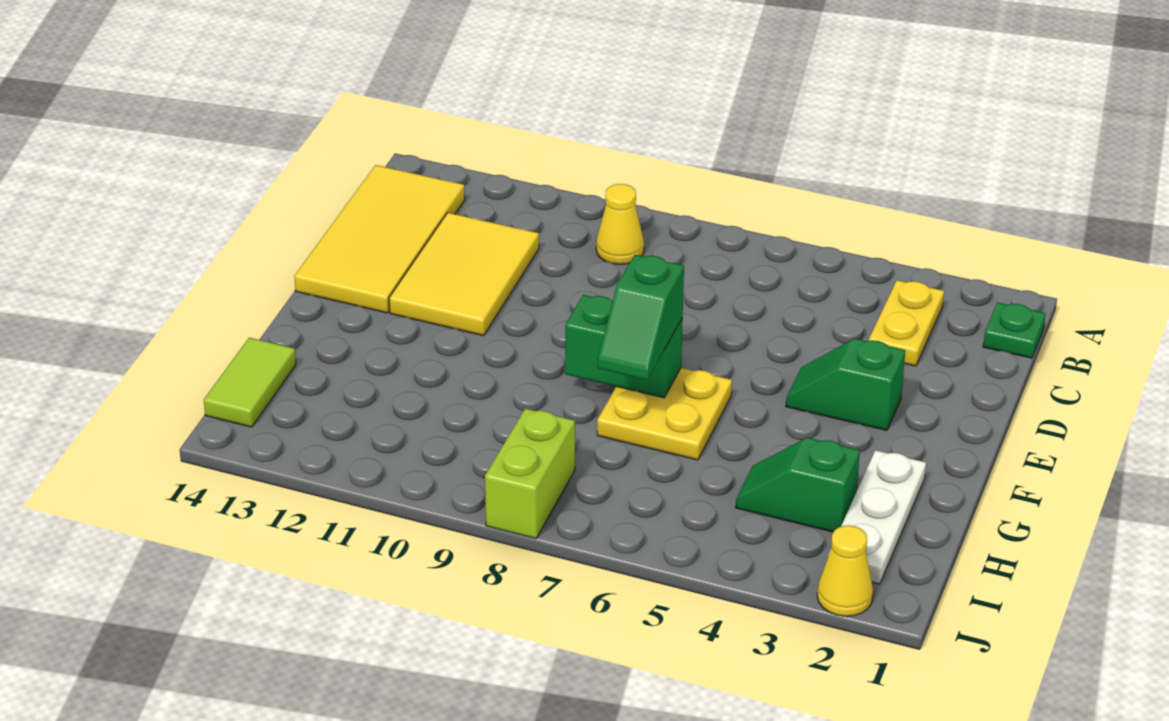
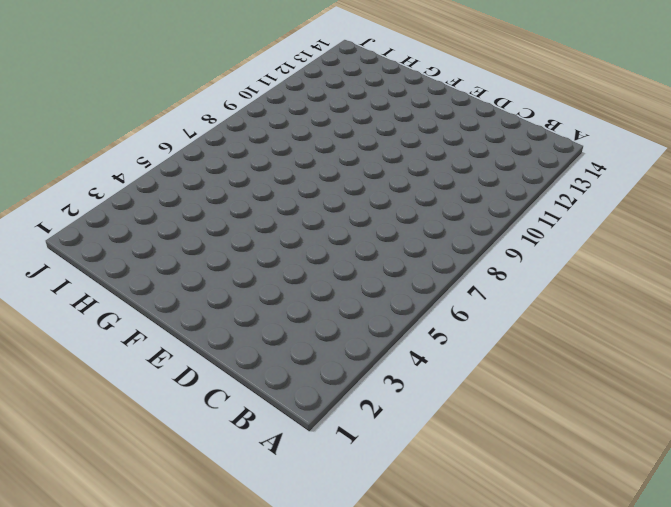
none -> green 1x1 plate [983,303,1046,358]
none -> yellow 1x2 plate [869,280,944,366]
none -> yellow 1x1 cone [596,184,644,264]

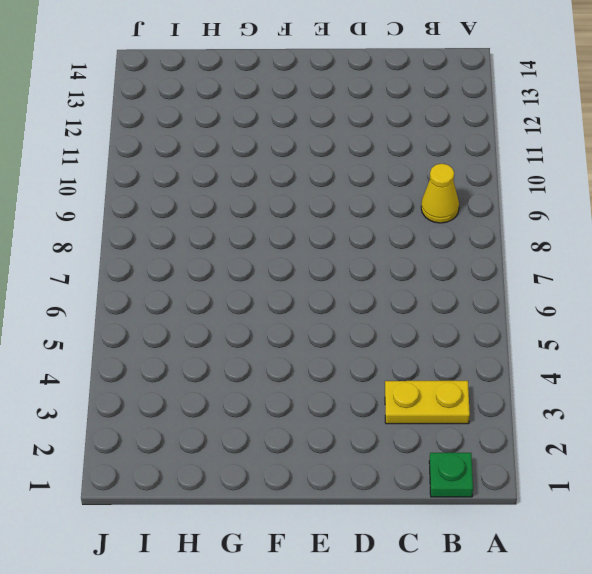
none -> yellow 2x4 tile [294,165,465,313]
none -> yellow 2x3 tile [389,213,539,336]
none -> green 1x2 slope [786,339,905,430]

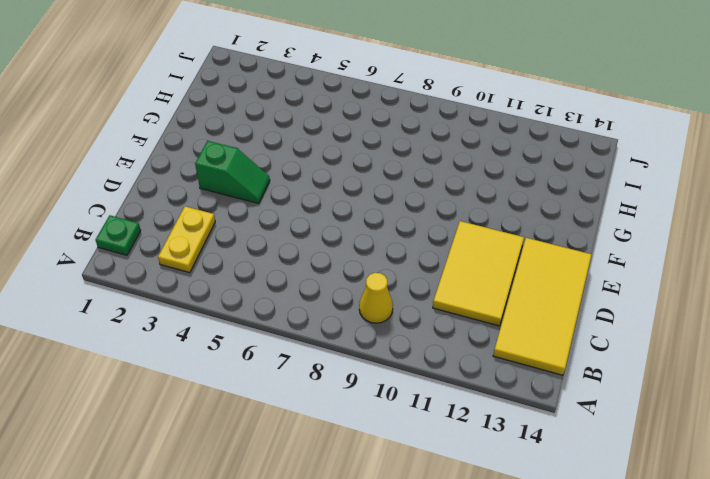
none -> yellow 2x2 plate [597,368,732,460]
none -> white 1x3 plate [828,450,926,584]
none -> green 1x2 slope [736,438,860,532]

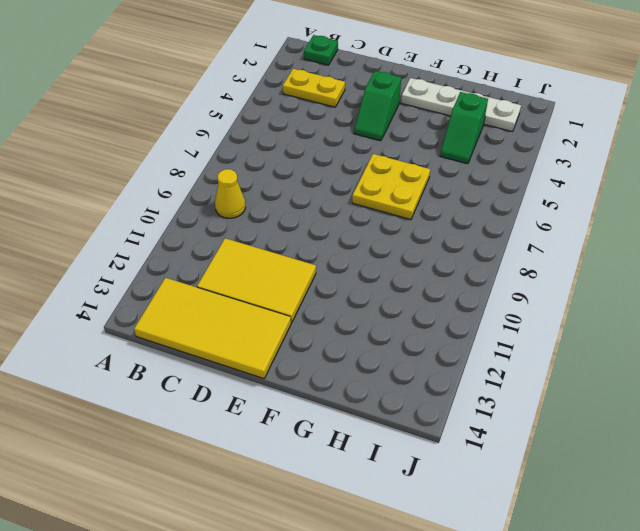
white 1x4 plate [401,78,521,132] -> white 1x3 plate [828,450,926,584]
none -> lime 1x2 tile [204,338,296,427]
none -> lime 1x2 brick [485,409,575,539]
none -> yellow 1x1 cone [817,525,873,616]

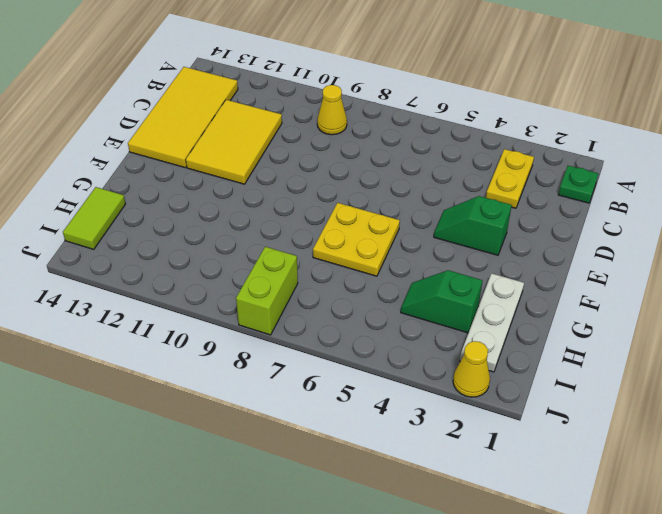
none -> green 1x2 brick [565,295,683,398]
none -> green 1x2 slope [598,255,684,380]

